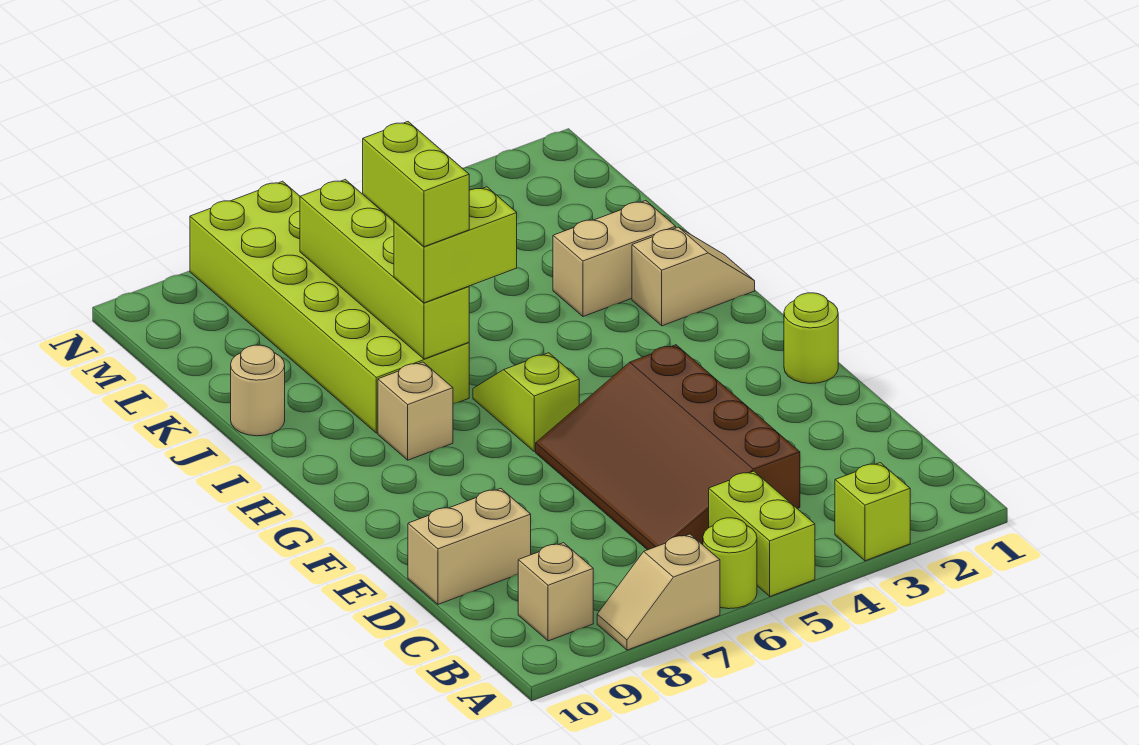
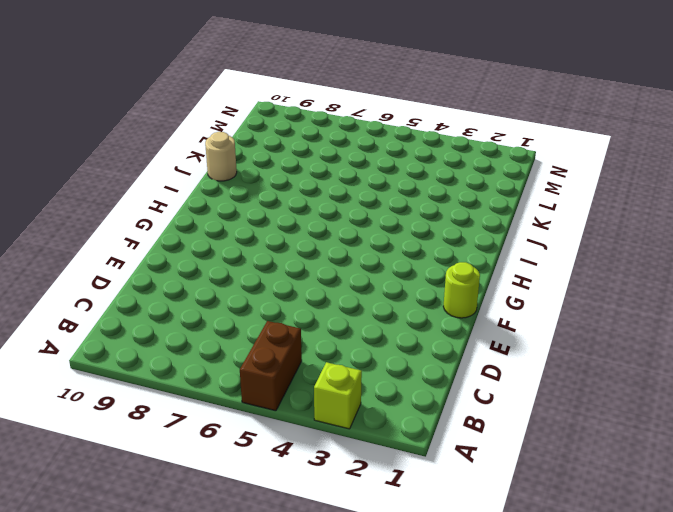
brown 1x2 brick [240,321,302,411] -> lime 1x2 brick [709,471,815,596]
none -> lime 1x1 round brick [703,518,757,609]
none -> tan 1x2 slope [597,534,720,650]
none -> tan 1x1 brick [518,543,593,641]

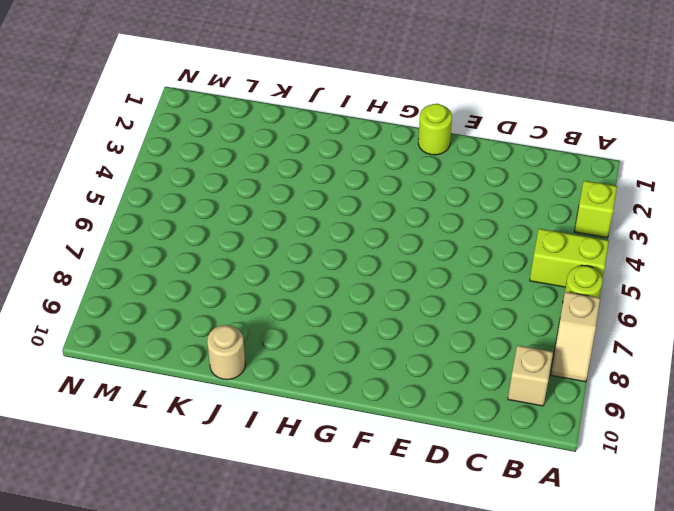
none -> brown 3x4 slope [536,345,800,550]
none -> tan 1x2 brick [408,488,531,604]
none -> lime 1x2 slope [473,353,579,452]

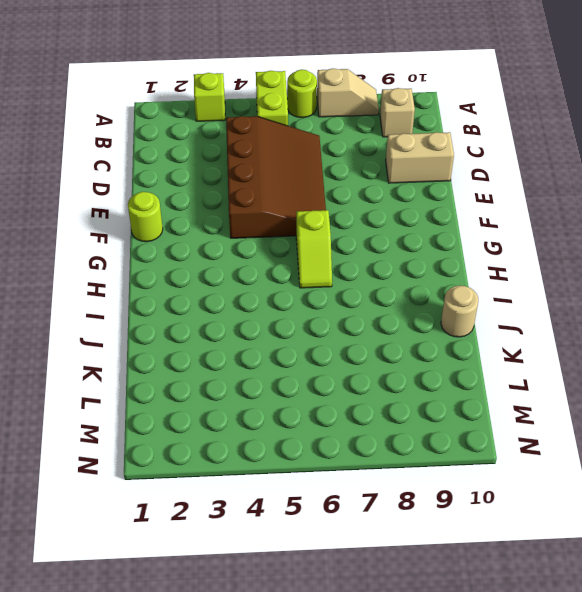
none -> tan 1x1 brick [378,362,453,460]
none -> tan 1x2 slope [632,227,755,326]
none -> lime 2x6 brick [190,181,469,433]

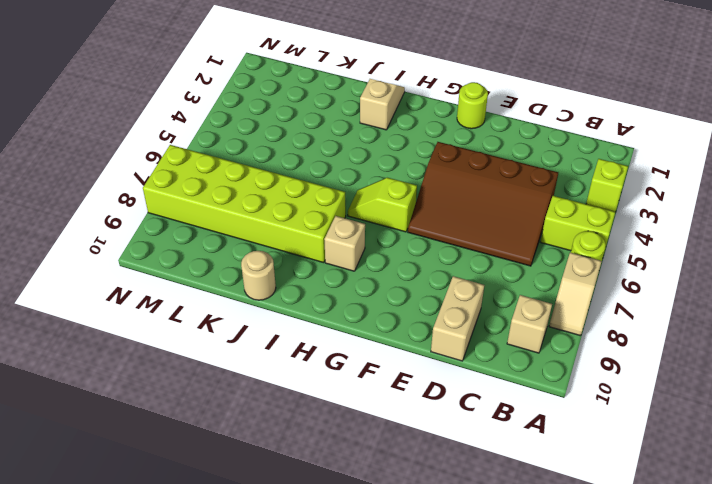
none -> tan 1x2 brick [553,201,676,317]
none -> lime 1x4 brick [300,179,469,359]
none -> lime 1x2 brick [394,187,517,303]

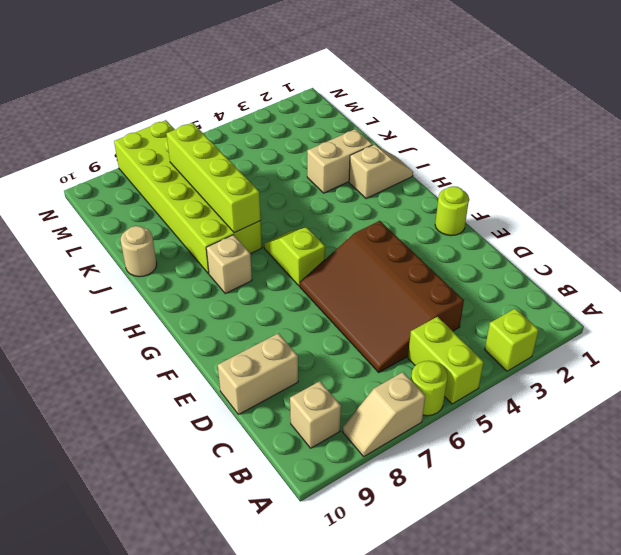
none -> lime 1x2 brick [394,187,517,303]
none -> lime 1x2 brick [363,122,469,247]

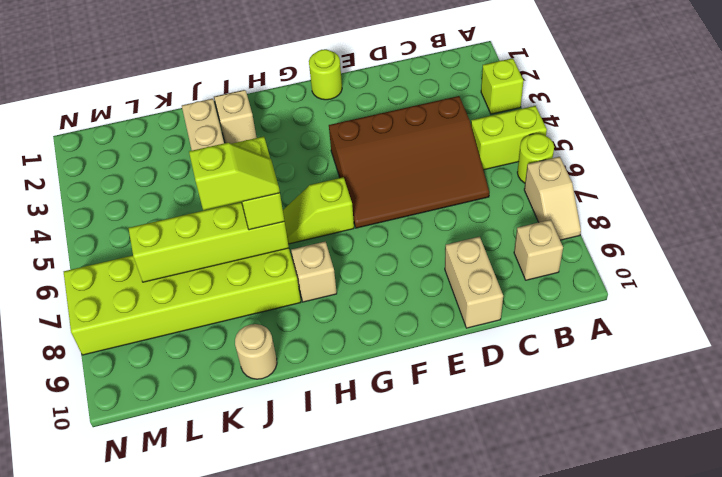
lime 1x2 slope [189,143,280,210] -> lime 1x2 brick [363,122,469,247]

